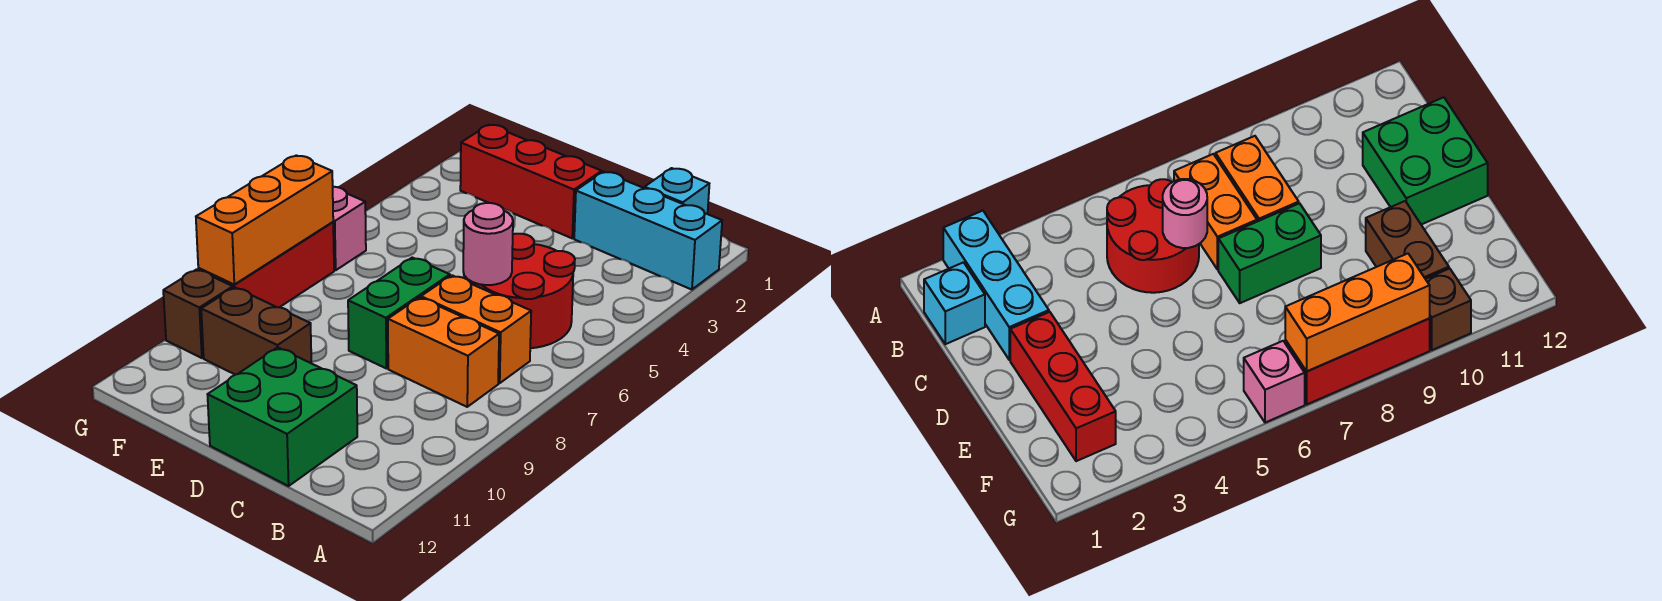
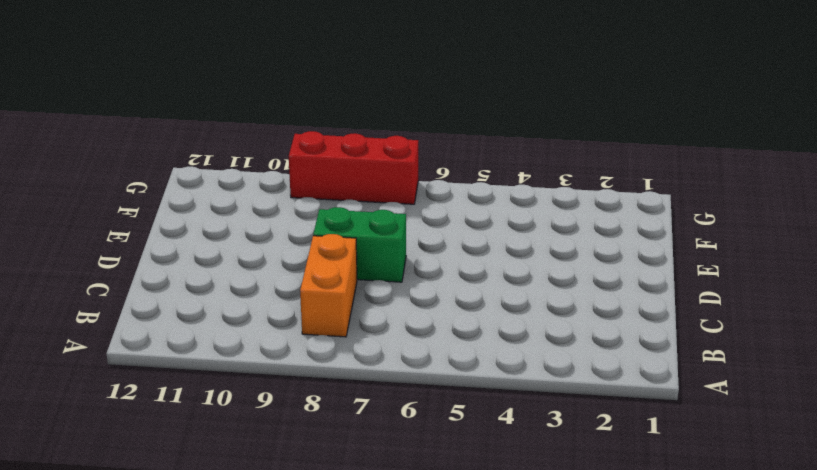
none -> cyan 1x3 brick [574,172,722,290]
none -> cyan 1x1 brick [644,168,709,214]
none -> red 2x2 round brick [473,234,575,348]

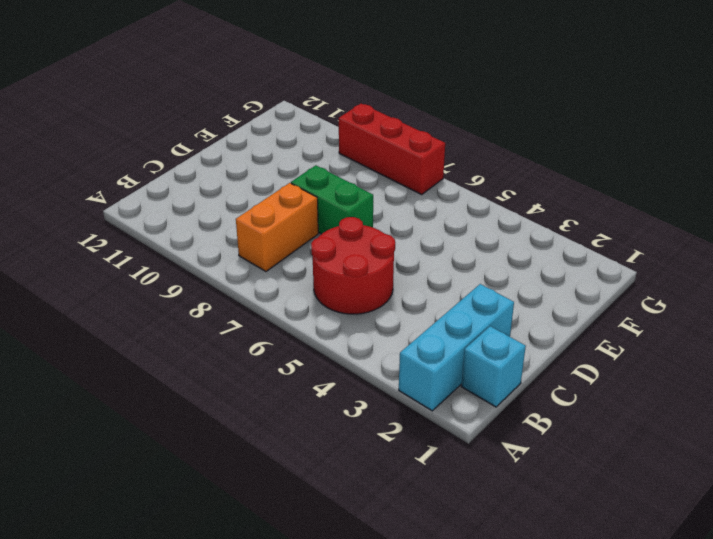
none -> orange 1x2 brick [421,275,531,383]
none -> green 2x2 brick [207,347,357,486]
none -> red 1x3 brick [460,125,602,238]

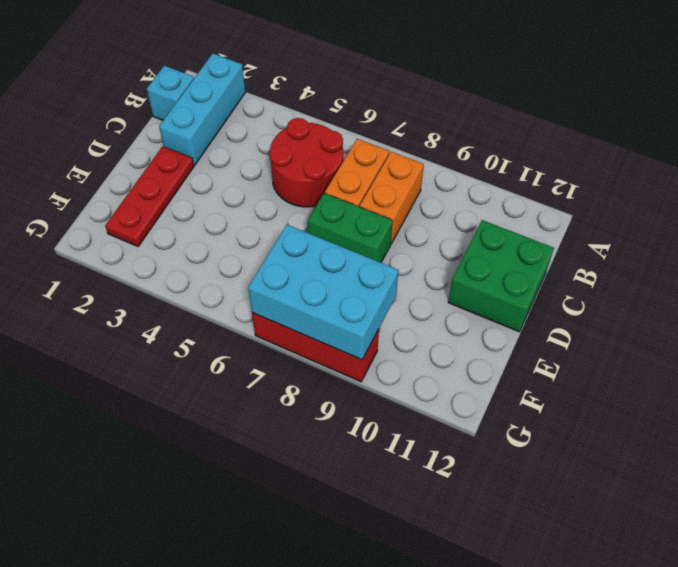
red 1x3 plate [105,146,194,246] -> red 1x3 brick [460,125,602,238]
cyan 2x3 brick [248,225,399,360] -> orange 1x3 brick [196,155,333,284]
none -> brown 1x2 brick [201,287,311,375]
none -> pink 1x1 brick [333,187,366,270]
none -> brown 1x1 brick [163,269,233,358]

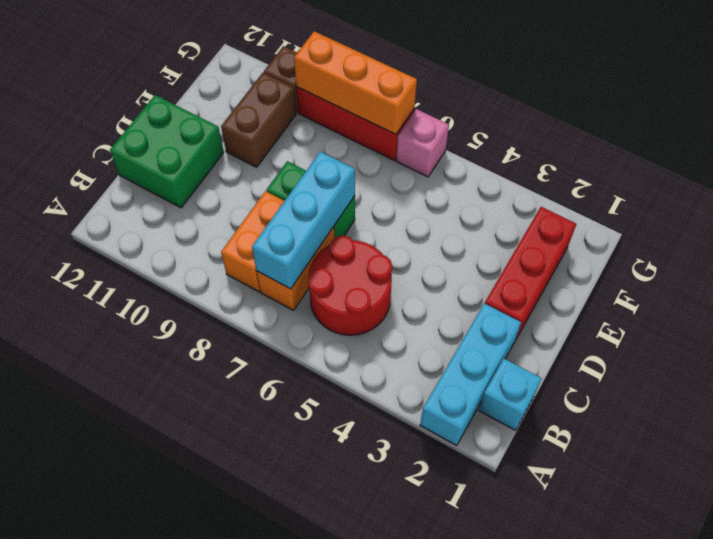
cyan 1x3 brick [252,152,355,289] -> none
none -> pink 1x1 round brick [463,203,513,285]

